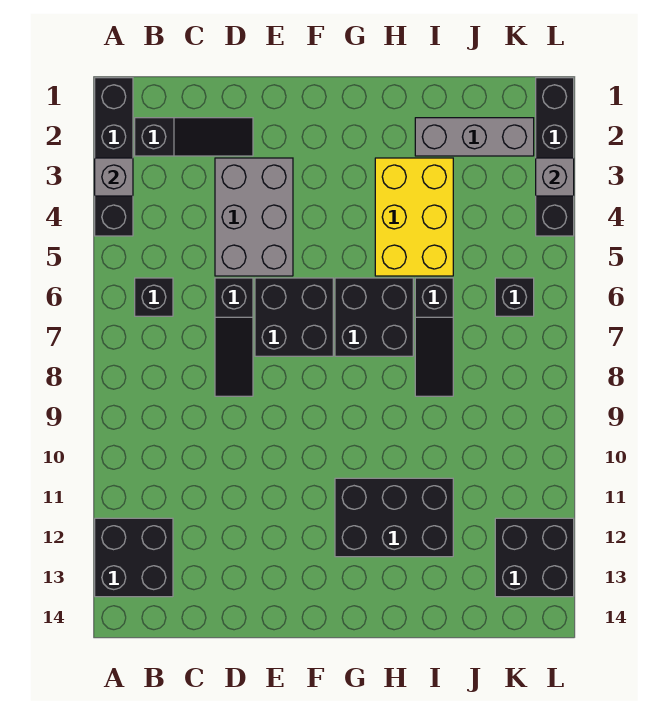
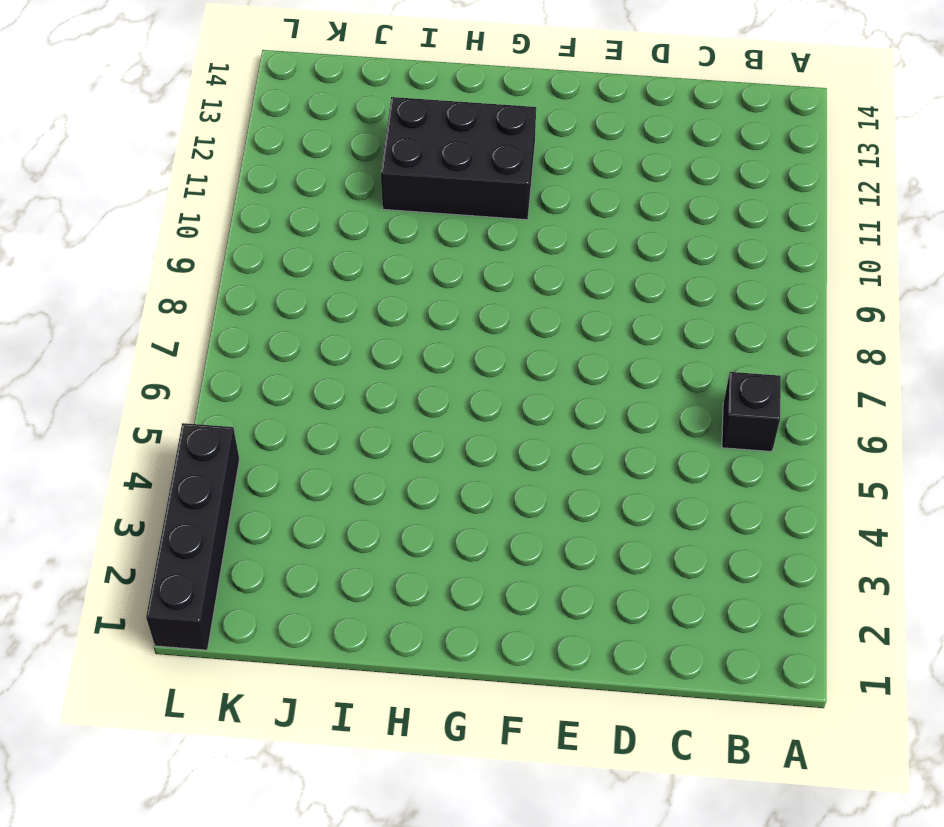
none -> black 1x4 brick [95,78,133,236]
none -> black 2x2 brick [95,518,173,597]
none -> black 1x3 slope [135,118,253,156]

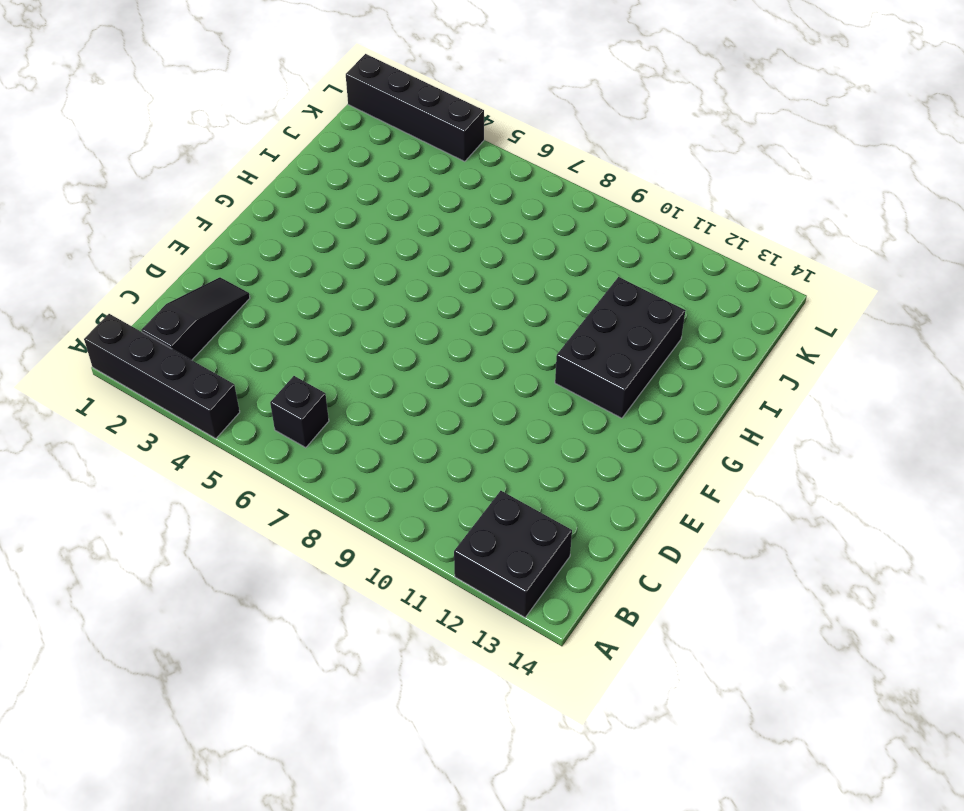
none -> grey 2x3 brick [215,158,293,276]
none -> black 1x3 slope [215,278,253,396]
none -> black 2x2 brick [255,278,333,356]

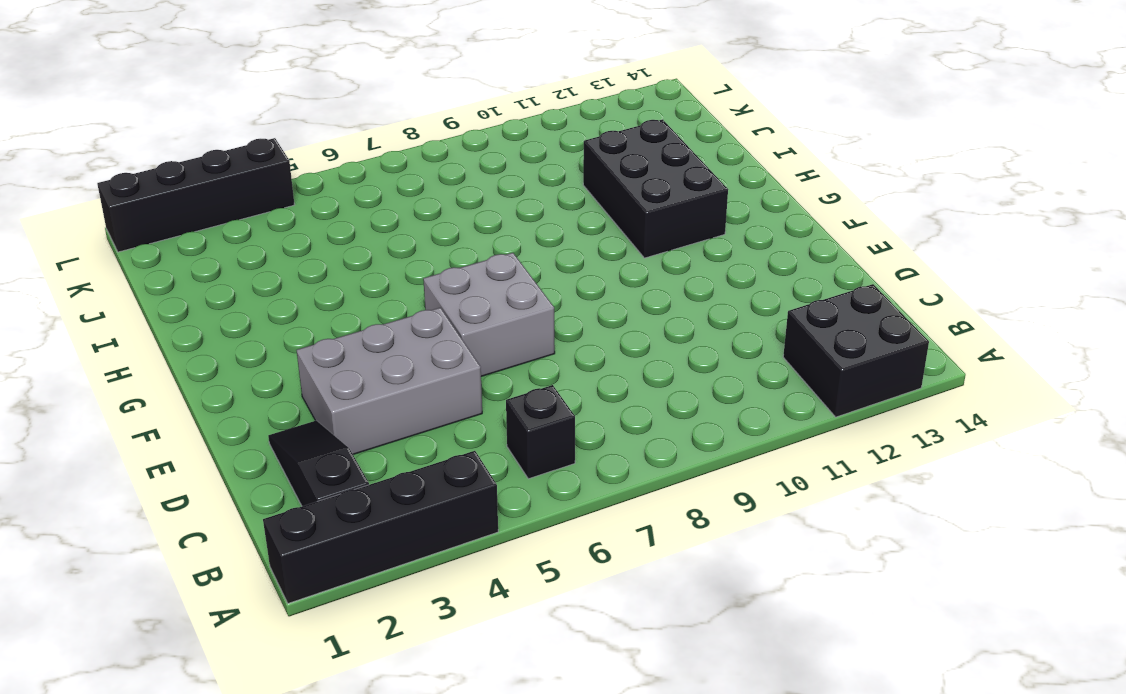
grey 2x2 brick [423,253,555,376] -> black 2x2 brick [255,278,333,356]
none -> black 1x3 slope [215,278,253,396]
none -> black 2x2 brick [335,278,413,356]
none -> yellow 2x3 brick [375,158,453,276]

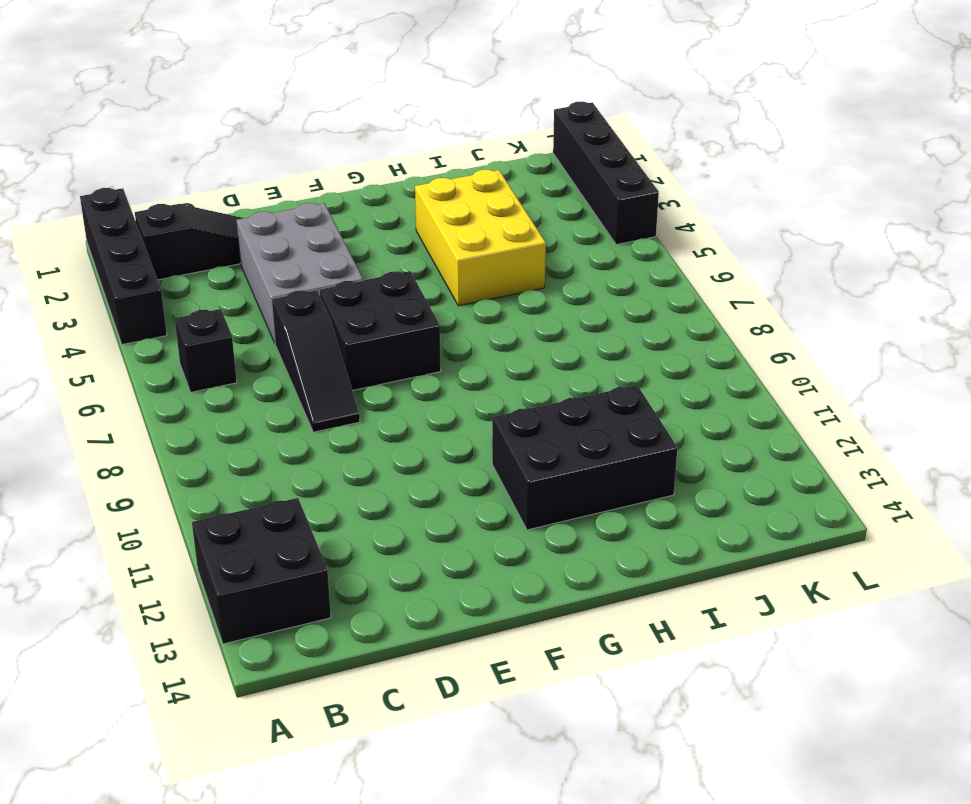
none -> black 2x2 brick [335,278,413,356]
none -> grey 1x3 brick [415,118,534,156]
none -> black 1x3 slope [415,278,453,396]

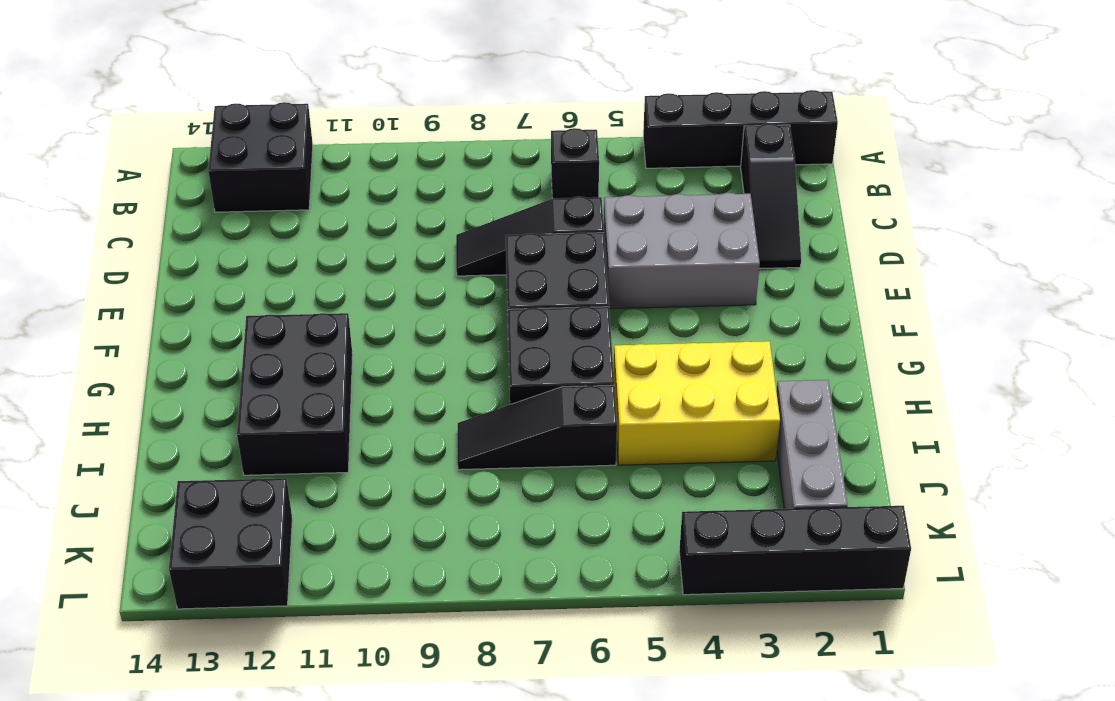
none -> black 1x1 brick [495,278,534,316]
none -> grey 1x1 brick [95,158,133,196]
none -> grey 1x1 brick [536,158,574,196]

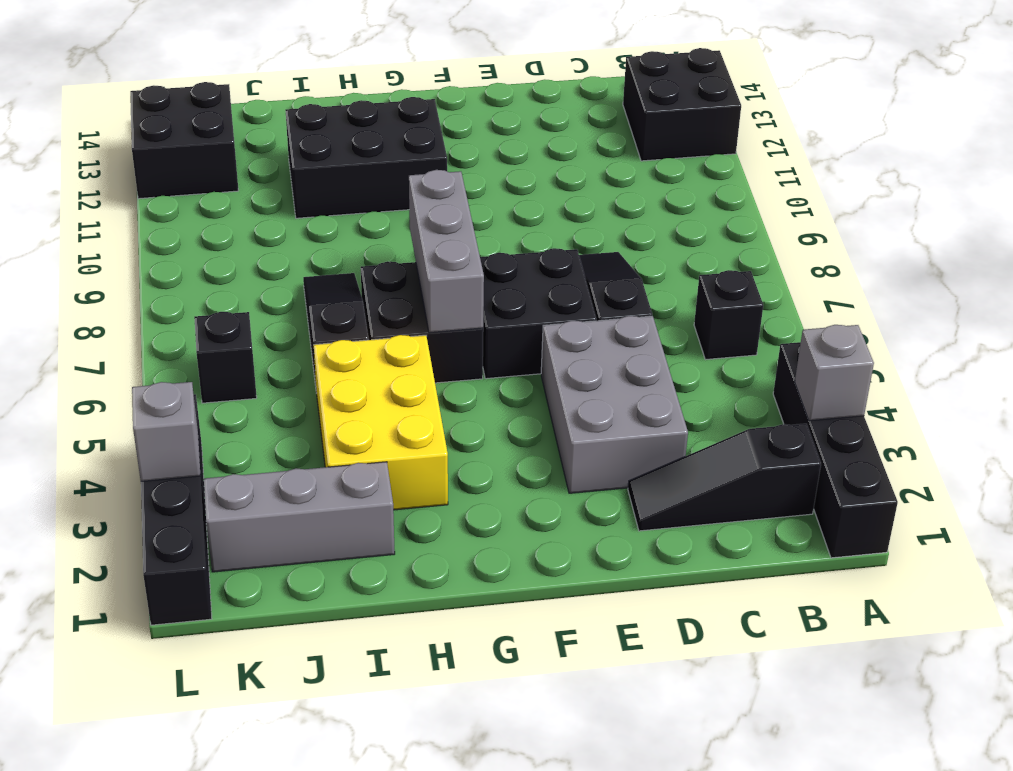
grey 1x3 brick [409,170,484,333] -> none

